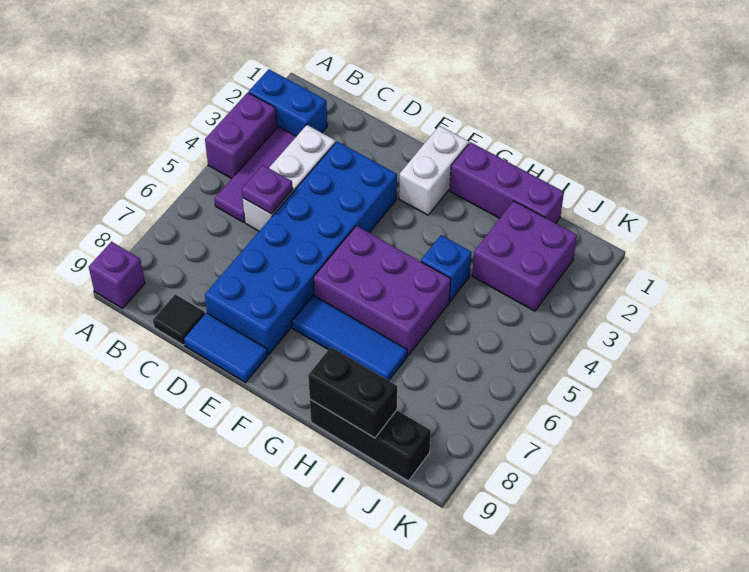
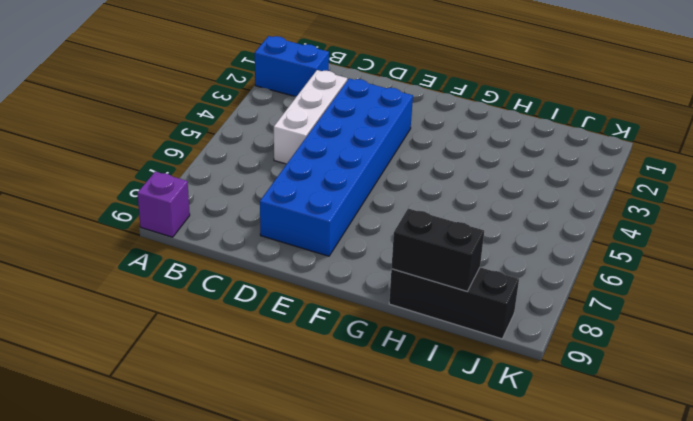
none -> purple 1x2 brick [205,93,277,179]
none -> purple 1x3 tile [215,127,296,222]
none -> black 1x1 tile [153,294,205,345]

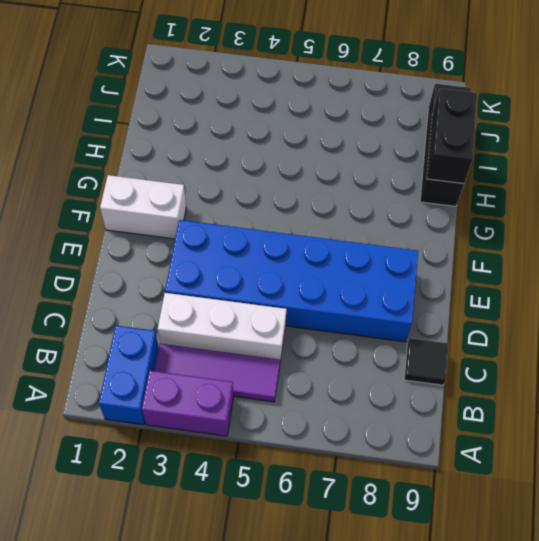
none -> purple 1x1 brick [89,242,145,308]
none -> blue 1x2 tile [184,313,267,383]
none -> purple 2x3 brick [313,226,451,356]

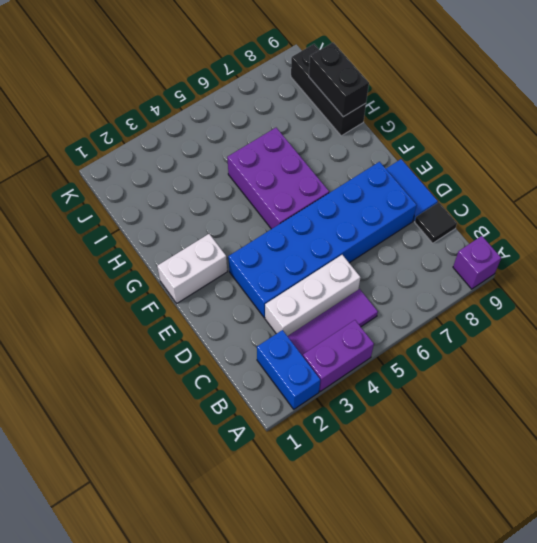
none -> blue 1x3 tile [292,295,407,381]
none -> purple 1x3 brick [450,142,564,223]
none -> blue 1x1 brick [421,235,472,301]

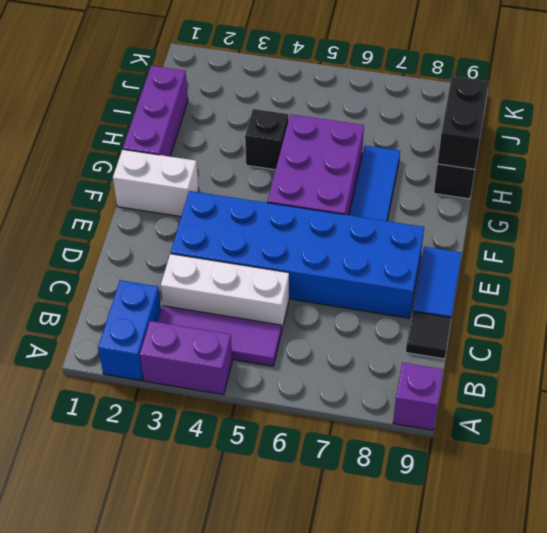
black 1x1 brick [245,109,288,170] -> blue 1x1 brick [421,235,472,301]
none -> purple 2x2 brick [472,201,577,311]
none -> purple 1x1 plate [242,165,293,214]

